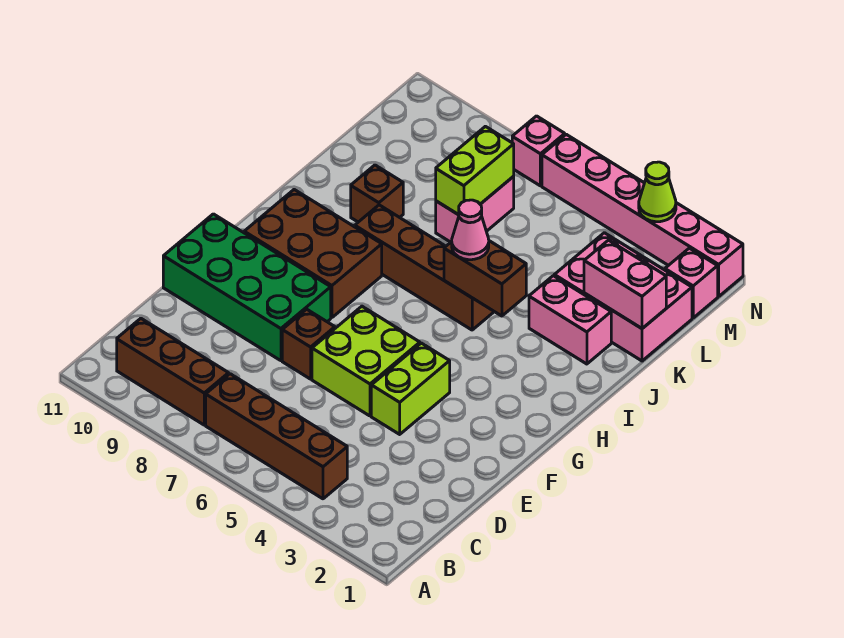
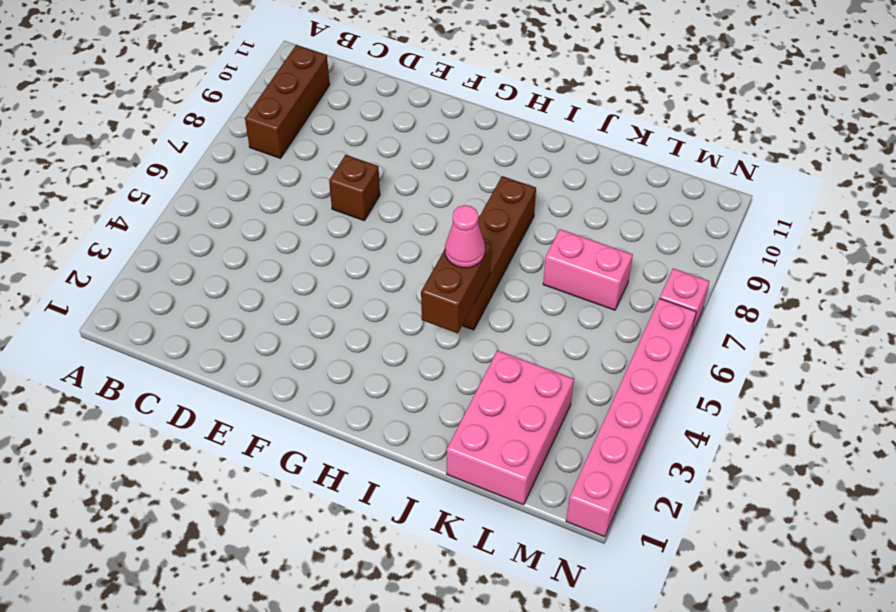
none -> brown 1x4 brick [206,374,347,499]
none -> lime 1x2 brick [371,343,450,434]
none -> lime 2x2 brick [312,306,420,416]

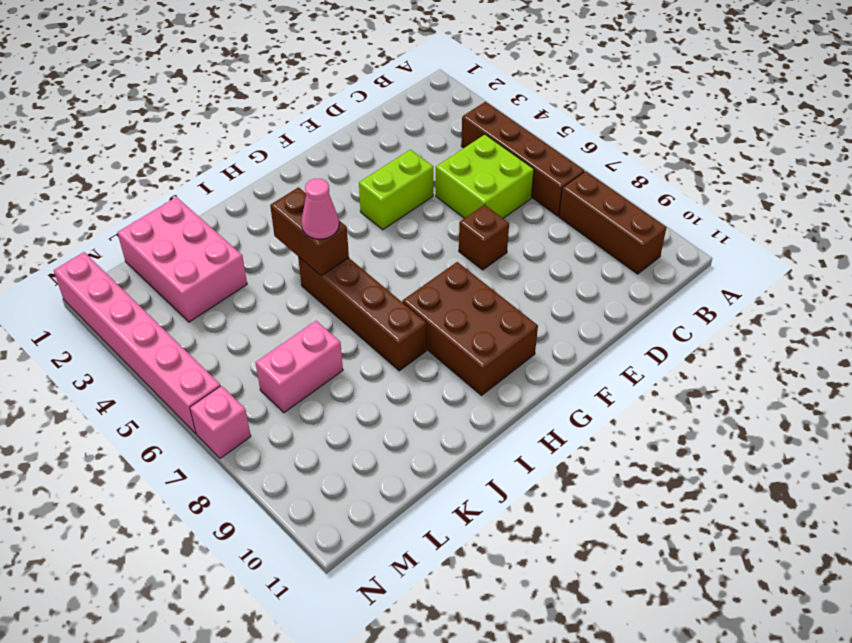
lime 2x2 brick [436,134,534,218] -> lime 2x2 brick moved to [312,306,420,416]
none -> green 2x4 brick [163,214,331,361]
none -> pink 1x2 brick [529,276,611,364]
none -> brown 1x1 brick [351,165,403,222]

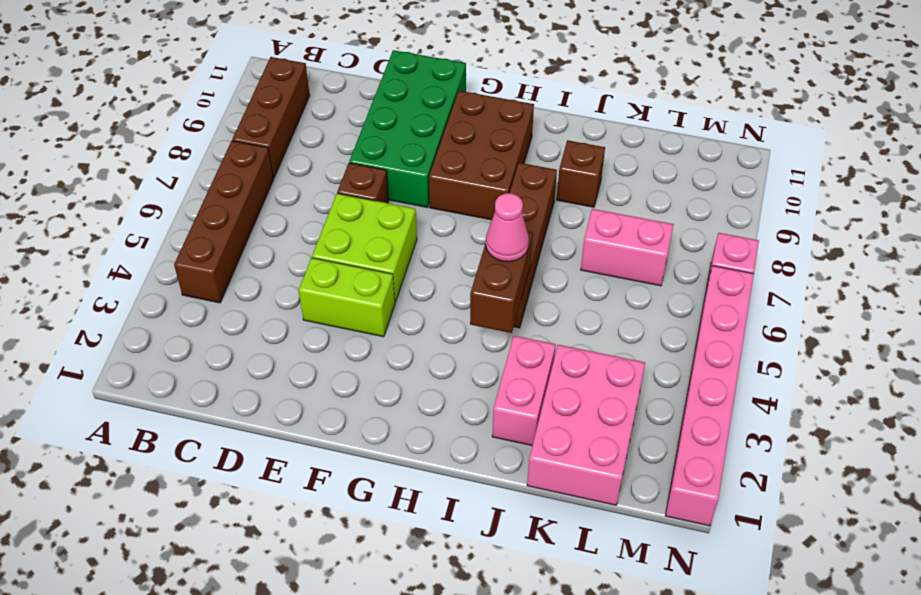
none -> pink 1x1 brick [665,248,718,318]
none -> pink 1x2 brick [584,240,666,328]
none -> lime 1x2 brick [436,126,514,215]

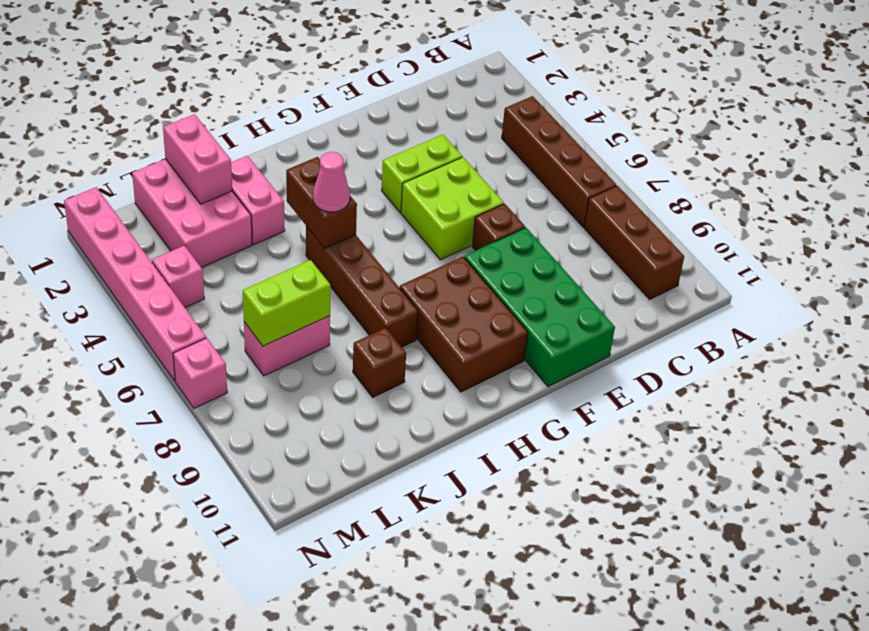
pink 1x1 brick [152,246,204,308] -> pink 1x1 brick moved to [665,248,718,318]
none -> lime 1x1 cone [639,162,676,222]

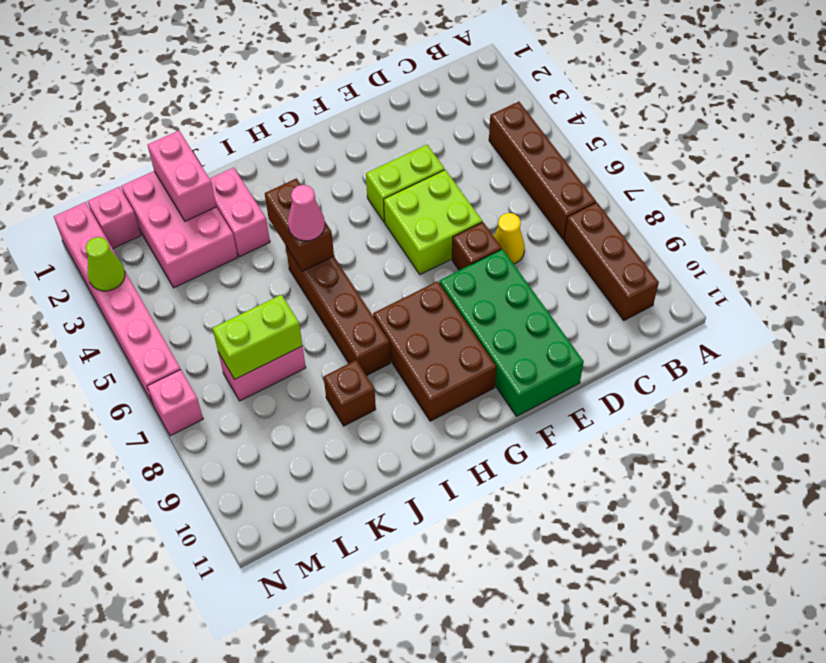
yellow 1x1 cone [494,213,525,264] -> none

